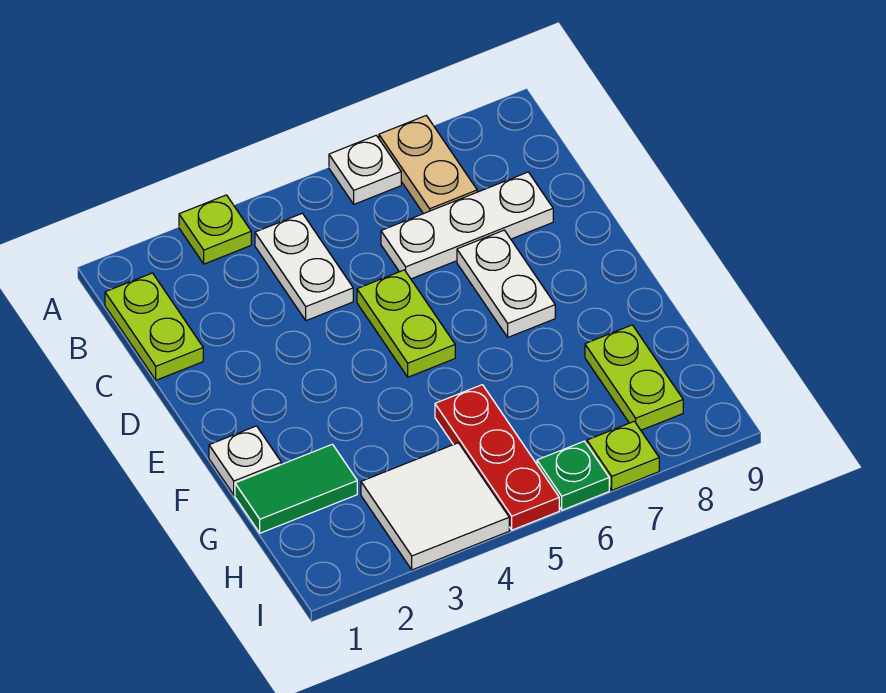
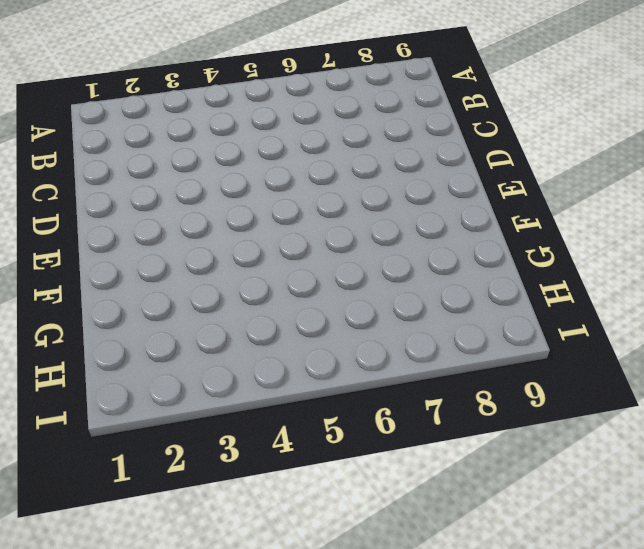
none -> lime 1x1 plate [179,195,251,264]
none -> white 1x1 plate [329,135,401,204]
none -> tan 1x2 plate [379,116,477,214]

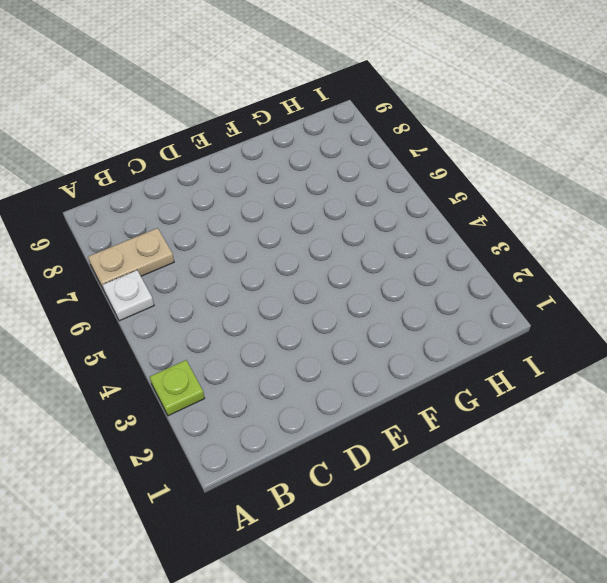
none -> lime 1x2 plate [105,273,203,380]
none -> white 1x2 plate [255,213,353,321]
none -> white 1x3 plate [381,172,553,279]

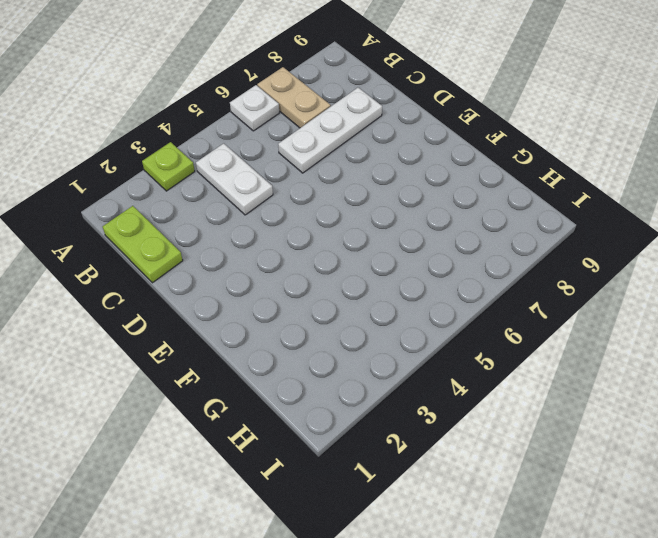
none -> lime 1x2 plate [357,270,455,377]
none -> white 1x2 plate [457,230,555,337]
none -> white 1x1 plate [209,426,281,495]

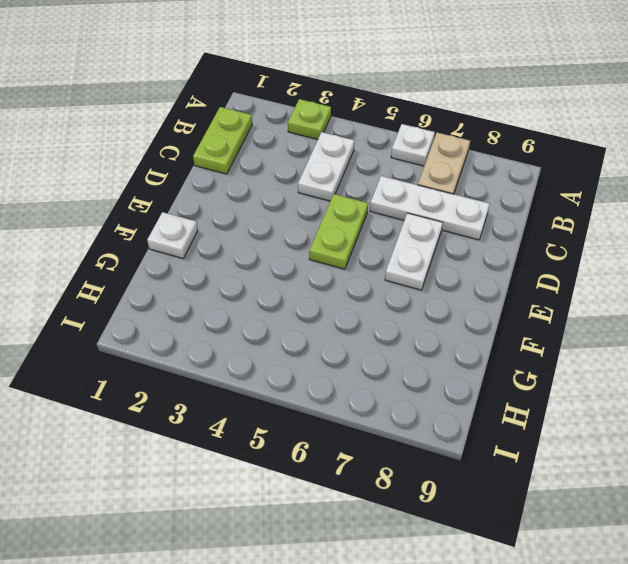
none -> green 1x2 tile [235,444,357,533]
none -> red 1x3 plate [435,385,559,530]
none -> lime 1x2 plate [585,325,683,430]

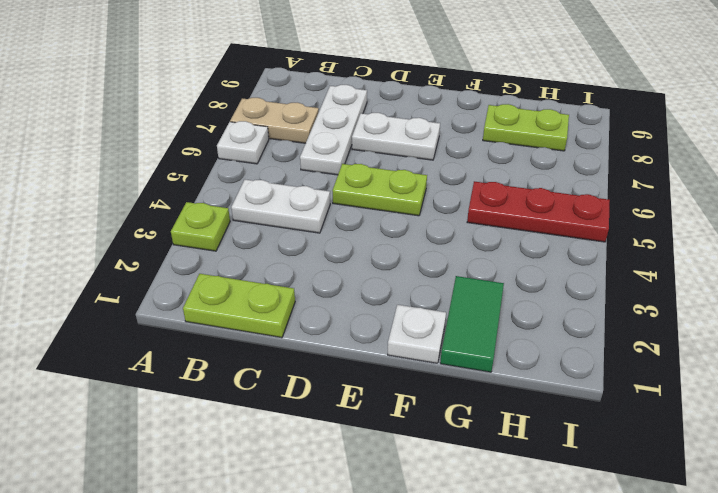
none -> white 2x2 tile [361,443,509,570]
none -> green 1x1 plate [537,441,609,510]
none -> lime 1x1 plate [587,421,659,490]

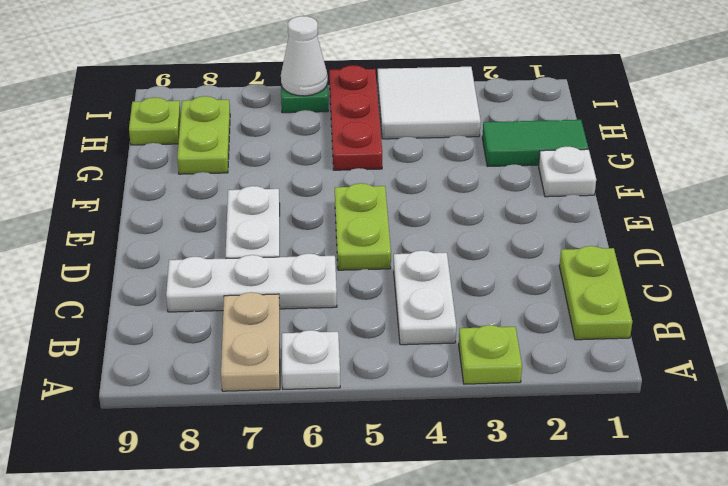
lime 1x1 plate [129,97,181,145] -> lime 1x1 plate moved to [587,421,659,490]
white 1x1 cone [281,16,328,96] -> none

